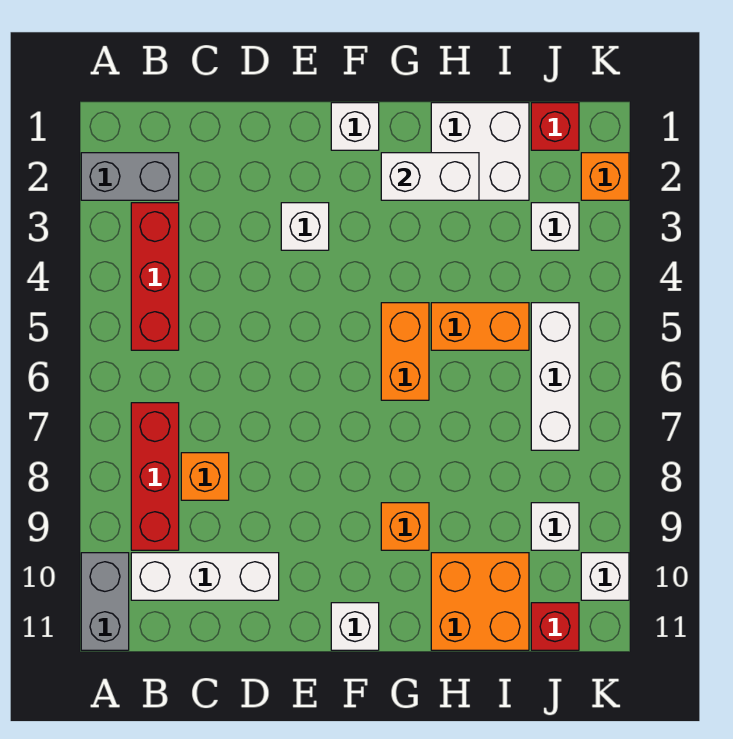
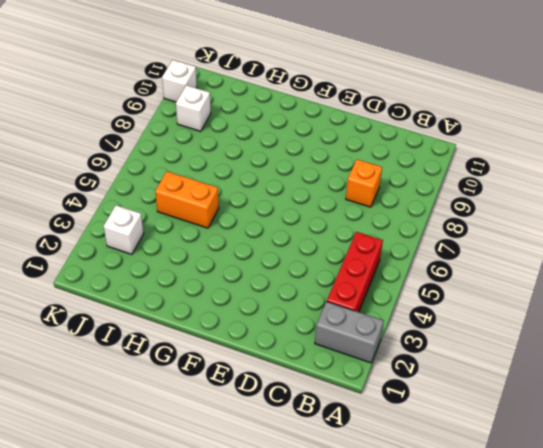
none -> grey 1x2 brick [81,553,129,650]
none -> red 1x3 brick [131,403,179,550]
none -> white 1x3 brick [131,553,279,600]

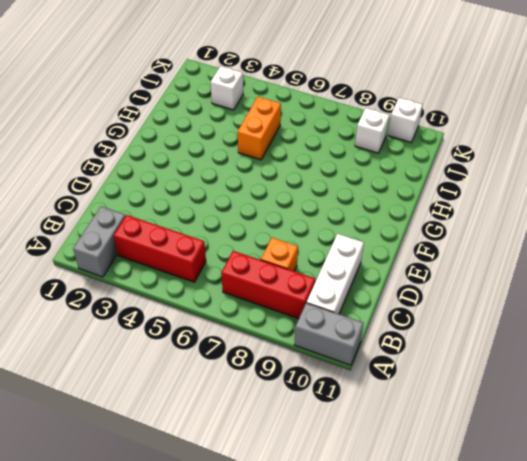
none -> white 1x1 brick [281,203,329,250]
none -> white 1x1 brick [331,103,379,150]
none -> white 1x1 brick [331,603,379,650]

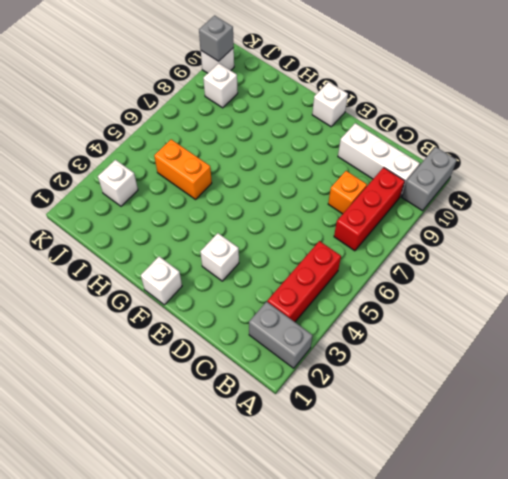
grey 1x1 brick [199,16,234,61] -> none
none -> orange 1x2 brick [381,303,429,400]
none -> orange 1x1 brick [381,503,429,550]
none -> white 2x2 brick [431,103,529,200]

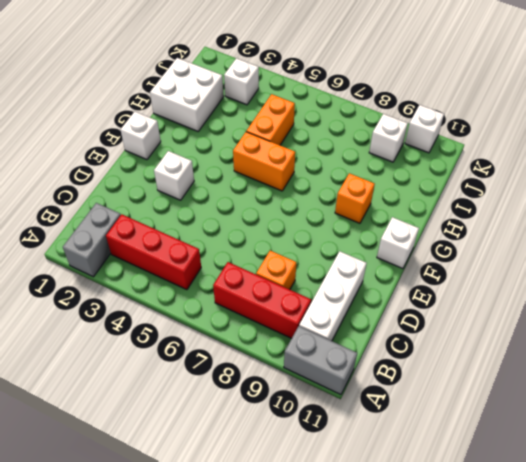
none -> orange 2x2 brick [431,553,529,650]
none -> red 1x1 brick [531,103,579,150]
none -> white 1x3 brick [531,303,579,450]

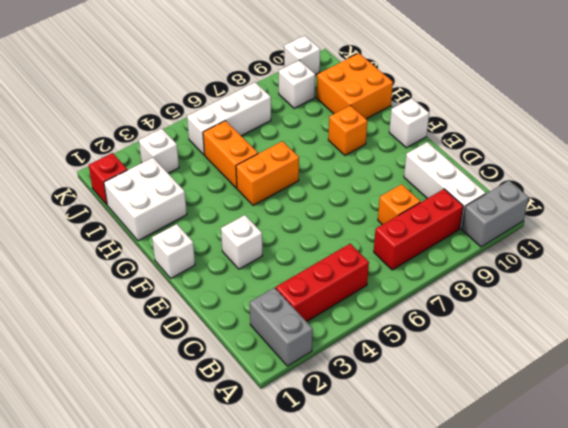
none -> red 1x1 brick [531,603,579,650]
none -> orange 1x1 brick [581,153,629,200]
none -> white 1x2 brick [381,153,479,200]

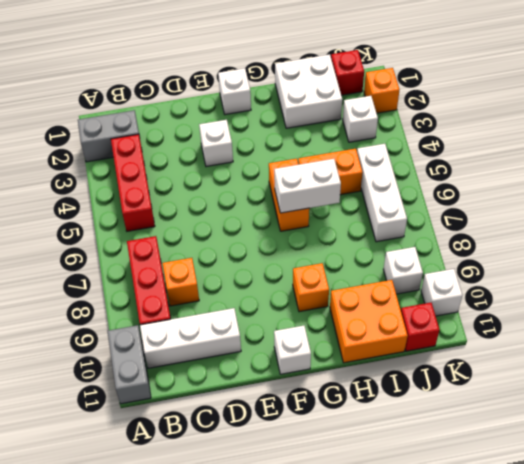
white 1x2 brick [274,159,341,213] -> white 1x2 brick moved to [381,153,479,200]

